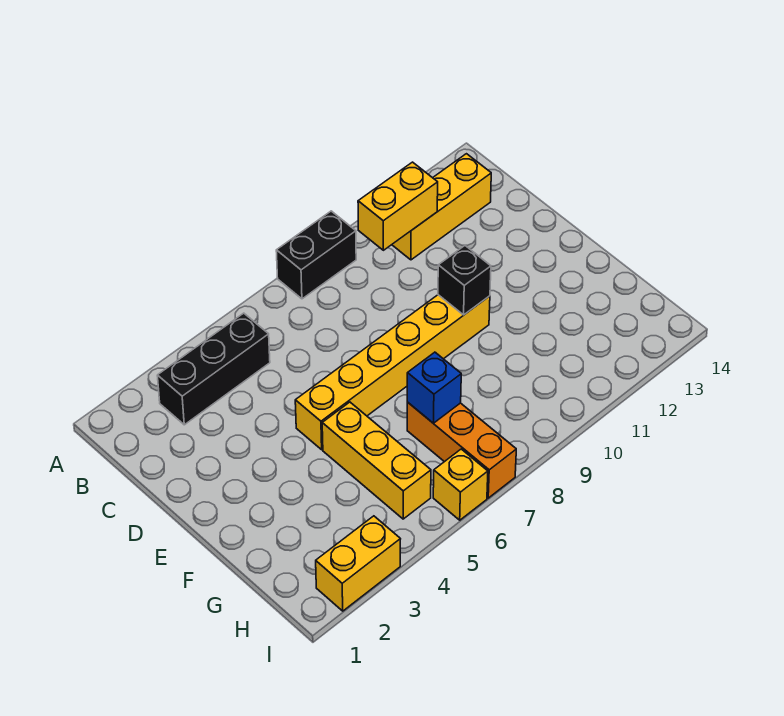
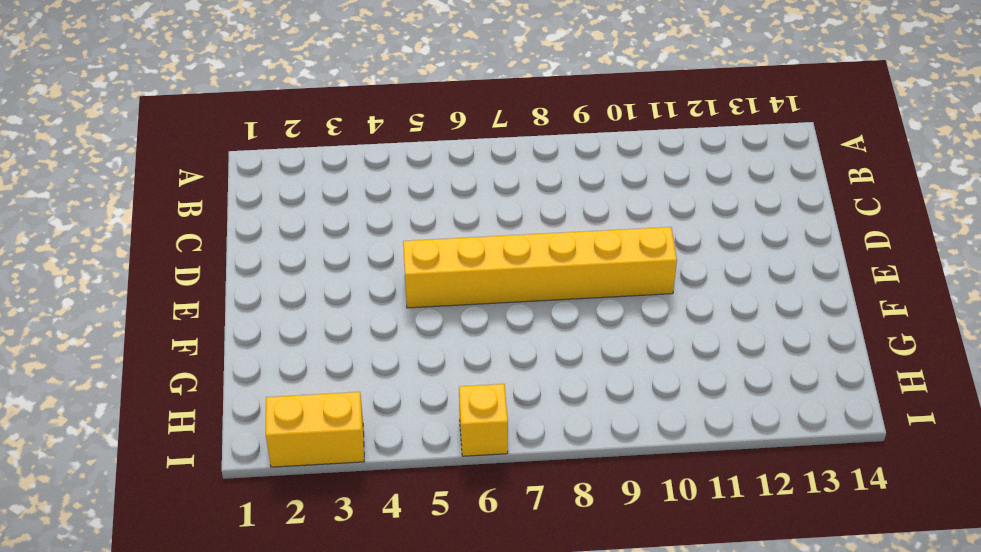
none -> black 1x2 brick [276,211,356,299]
none -> black 1x3 brick [157,313,270,425]

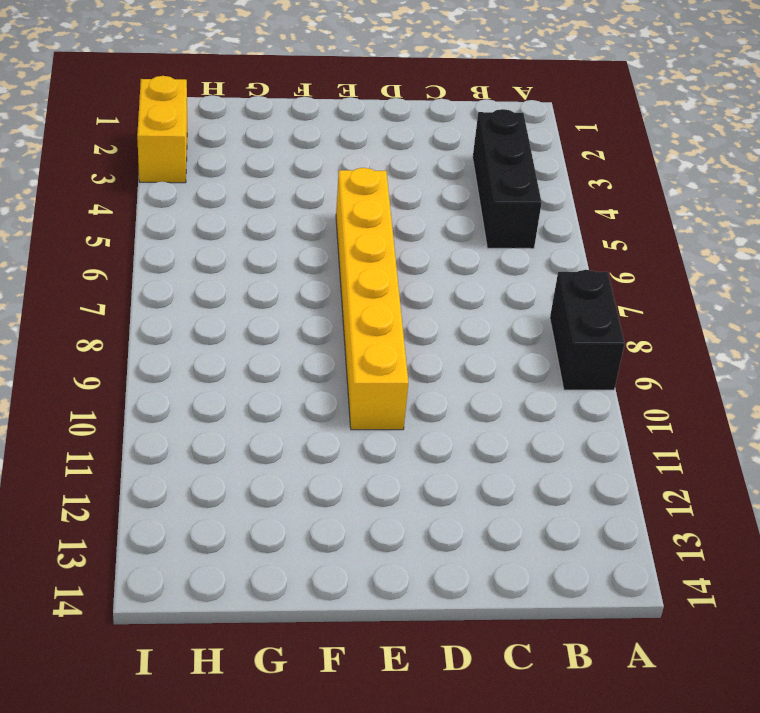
none -> yellow 1x3 brick [392,154,491,260]
none -> yellow 1x3 brick [322,402,431,519]

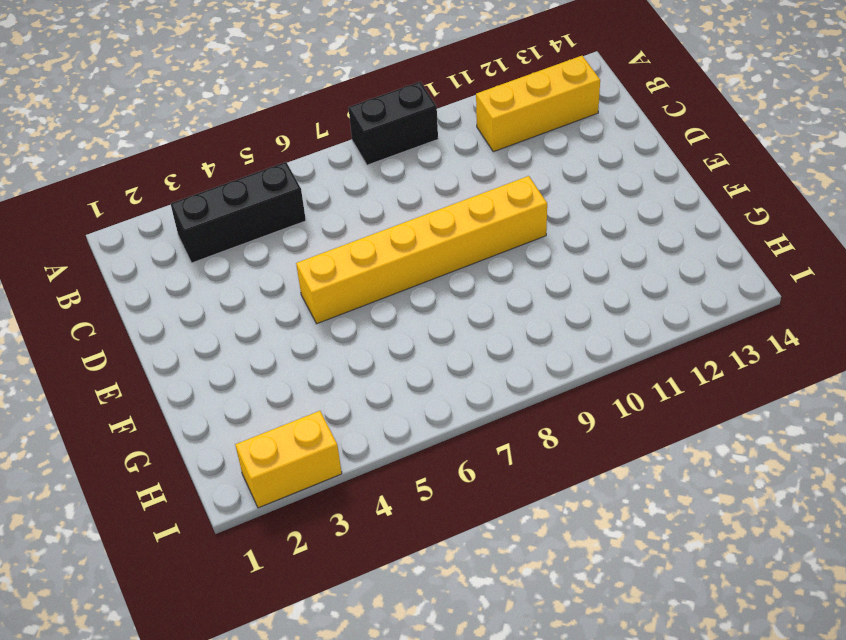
none -> yellow 1x3 brick [322,402,431,519]
none -> orange 1x3 brick [407,402,516,498]

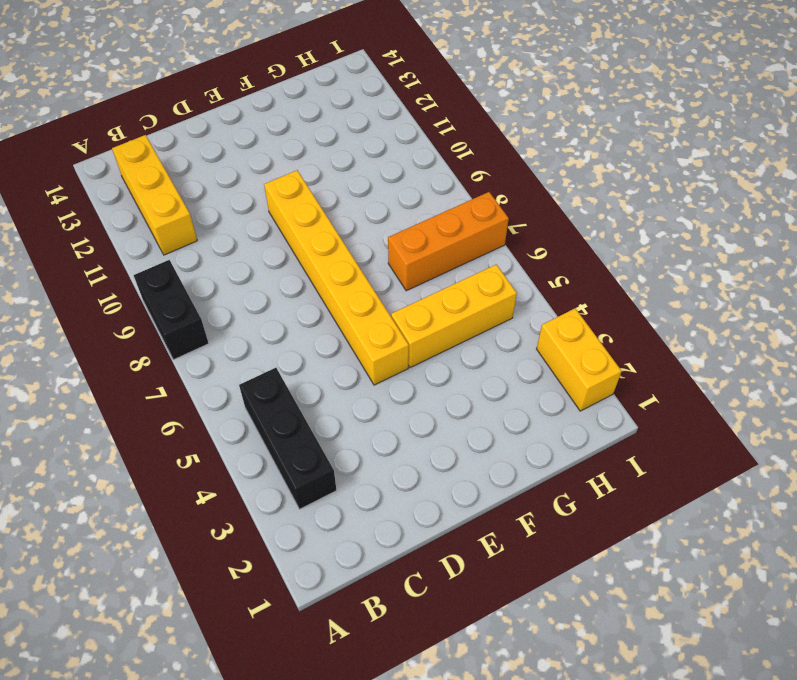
none -> yellow 1x1 brick [433,449,488,520]
none -> yellow 1x2 brick [358,162,438,250]

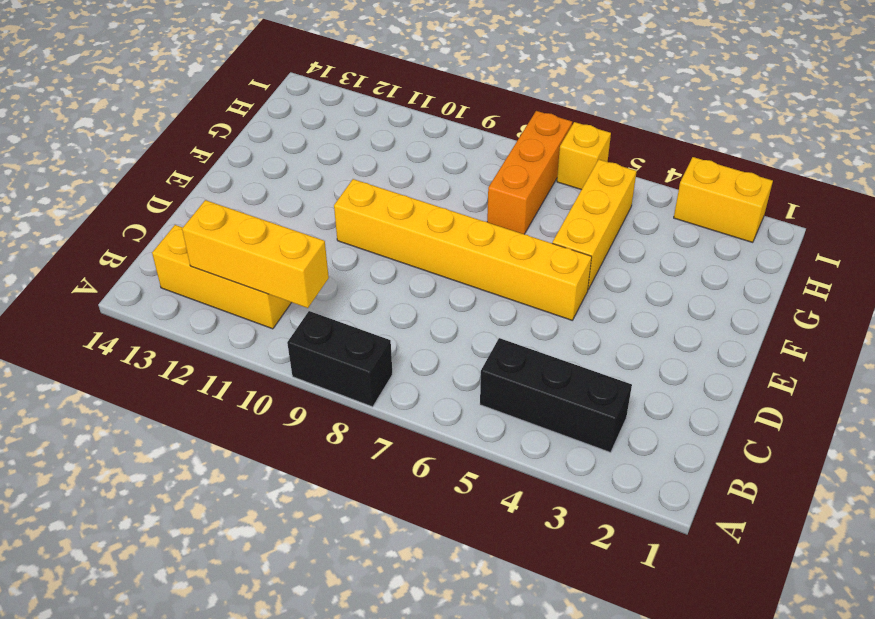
yellow 1x3 brick [182,200,329,308] -> yellow 1x2 brick [358,162,438,250]
none -> black 1x1 brick [438,246,491,315]
none -> blue 1x1 brick [407,352,461,423]

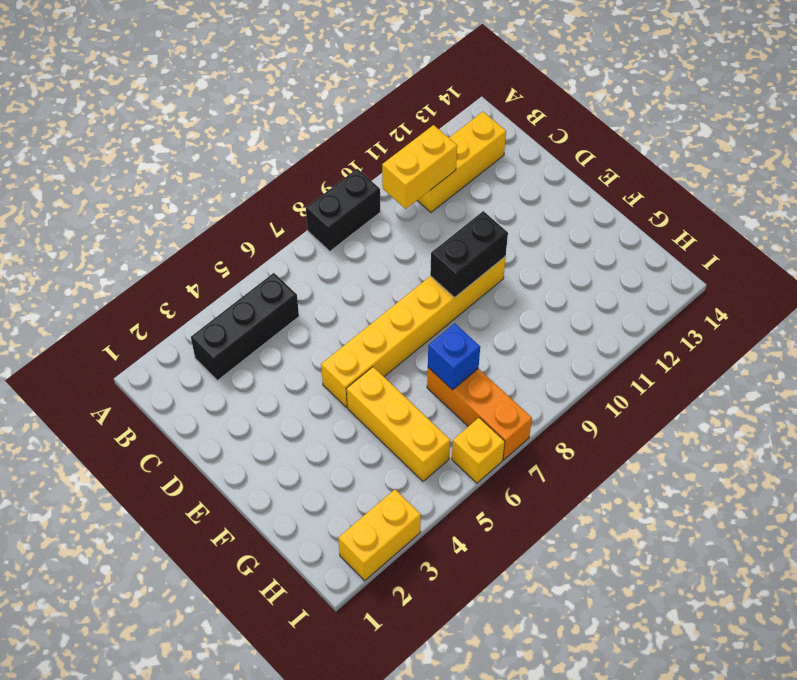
black 1x2 brick [430,211,508,298] -> black 1x1 brick [438,246,491,315]

